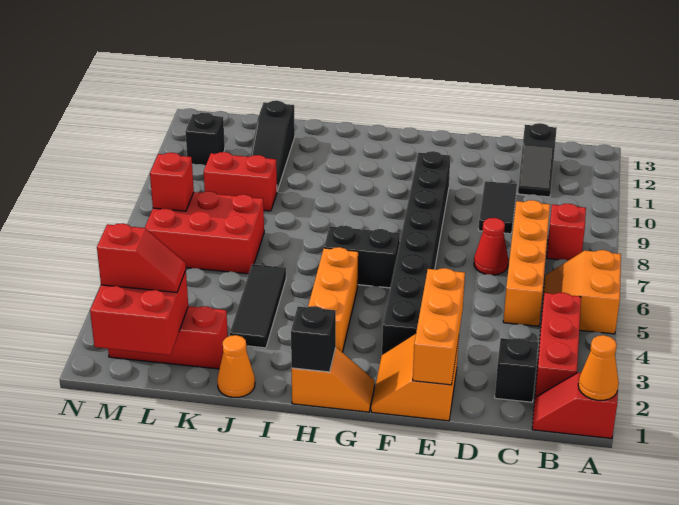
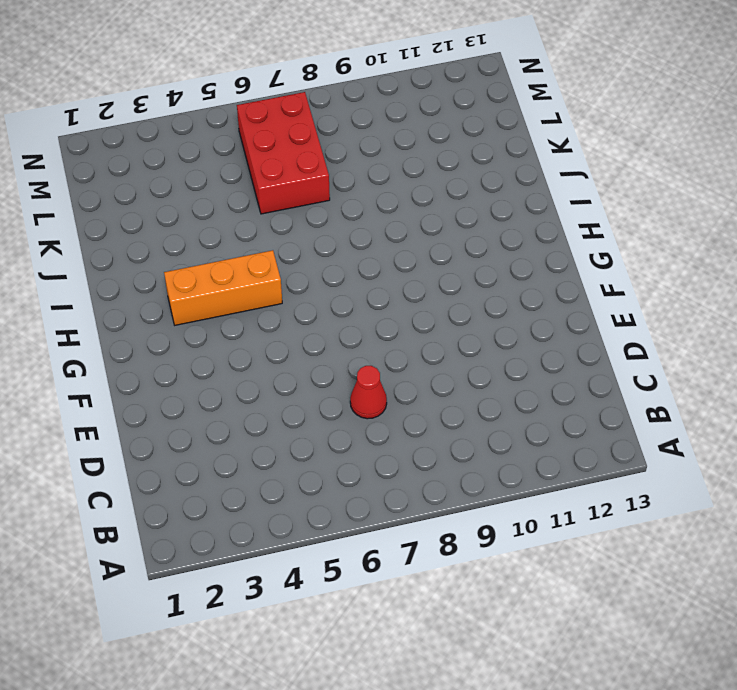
none -> red 1x2 slope [532,373,618,439]
none -> orange 2x2 slope [542,250,621,334]
none -> red 1x3 brick [535,293,581,397]

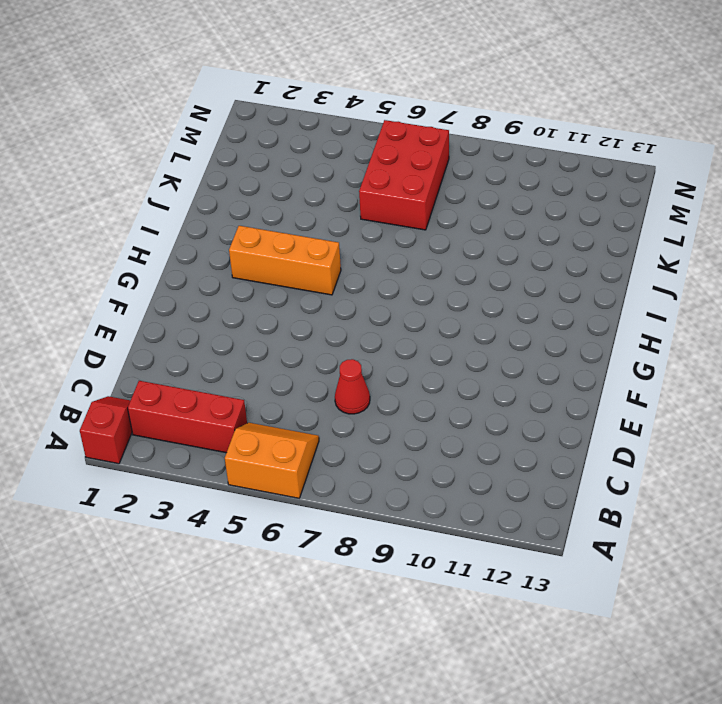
none -> red 1x1 brick [547,204,586,260]
none -> black 1x1 brick [495,338,538,402]
none -> orange 1x4 brick [503,200,550,326]

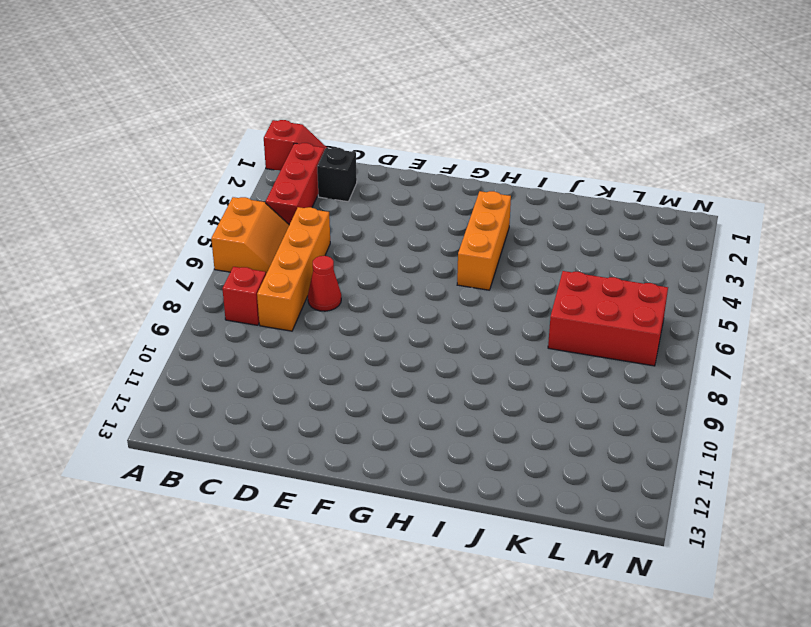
none -> black 1x2 slope [518,123,557,197]
none -> black 1x2 tile [478,181,517,234]
none -> orange 2x2 slope [371,333,459,421]

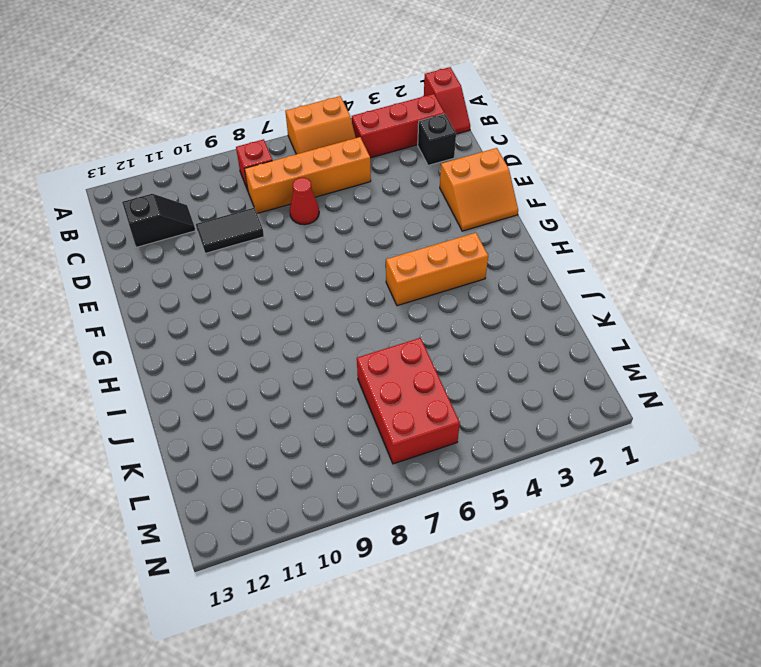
none -> black 1x8 brick [382,151,450,354]
none -> orange 1x2 slope [292,347,375,412]
none -> black 1x2 brick [324,225,400,288]

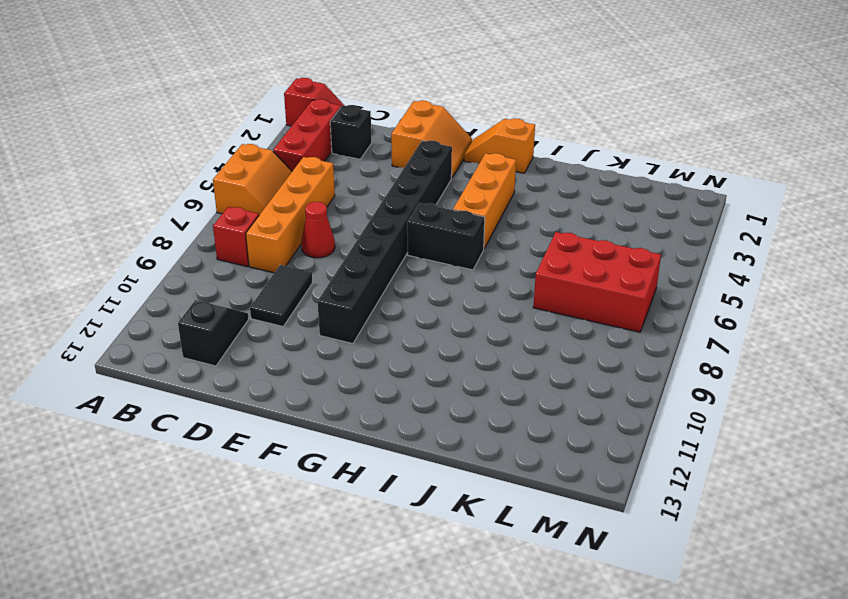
none -> orange 1x1 cone [217,335,255,397]
none -> black 1x3 tile [230,264,286,348]
none -> red 1x3 brick [108,306,228,369]

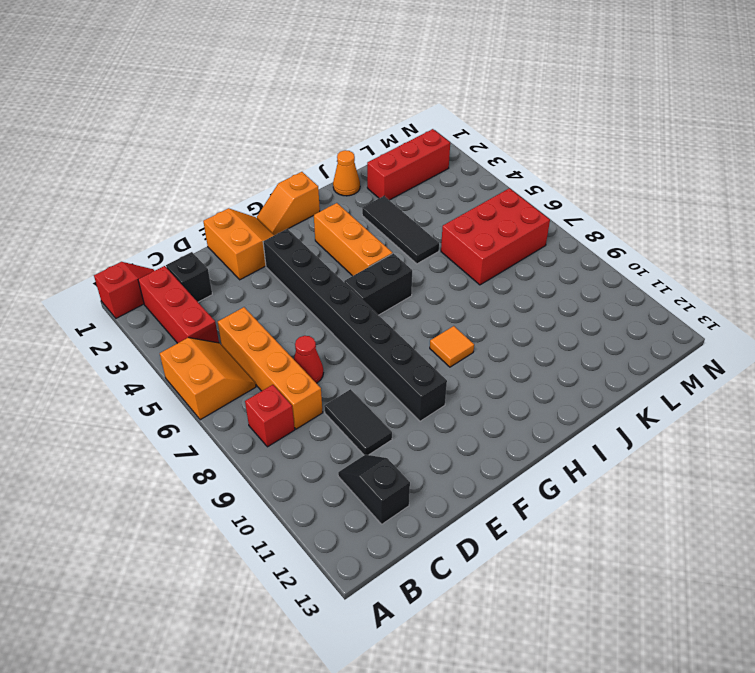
orange 1x1 tile [430,326,474,367] -> none
none -> red 1x2 brick [204,152,277,211]
none -> black 1x3 slope [251,101,295,191]
none -> black 1x1 brick [185,113,225,165]

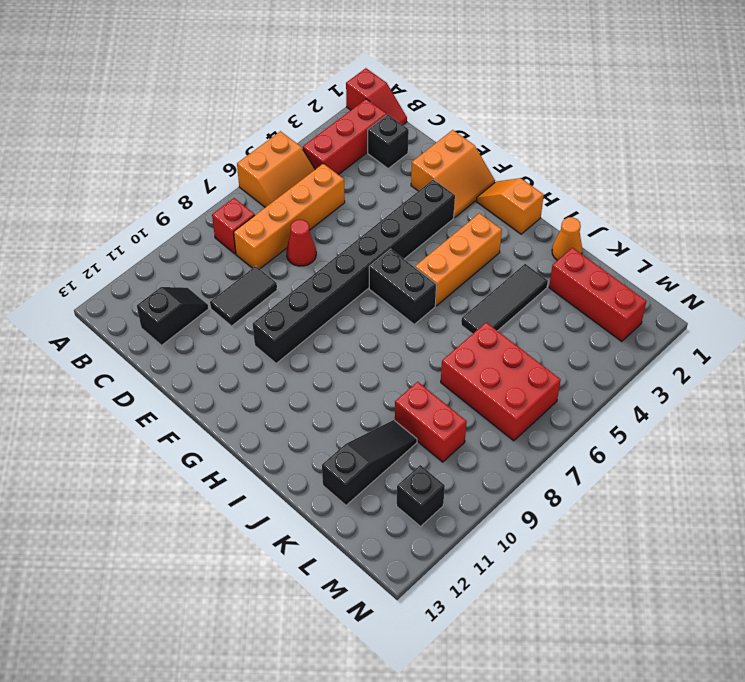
none -> orange 1x1 cone [578,335,619,400]
none -> orange 1x3 brick [413,268,465,385]
none -> black 1x1 brick [291,306,336,372]

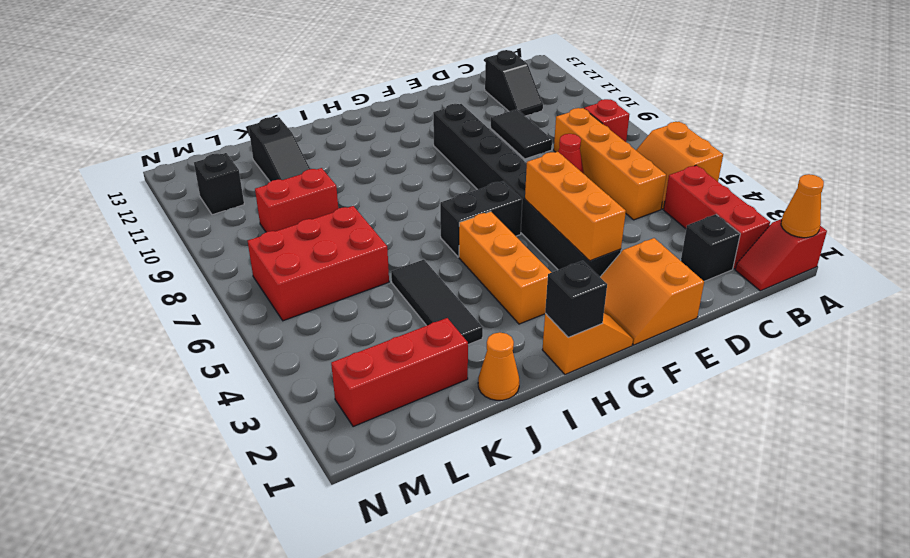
orange 1x3 brick [525,152,626,261] -> orange 1x3 brick moved to [413,268,465,385]
none -> red 2x2 brick [90,270,188,355]
none -> red 1x1 brick [150,153,194,211]
none -> red 1x2 slope [97,223,186,293]

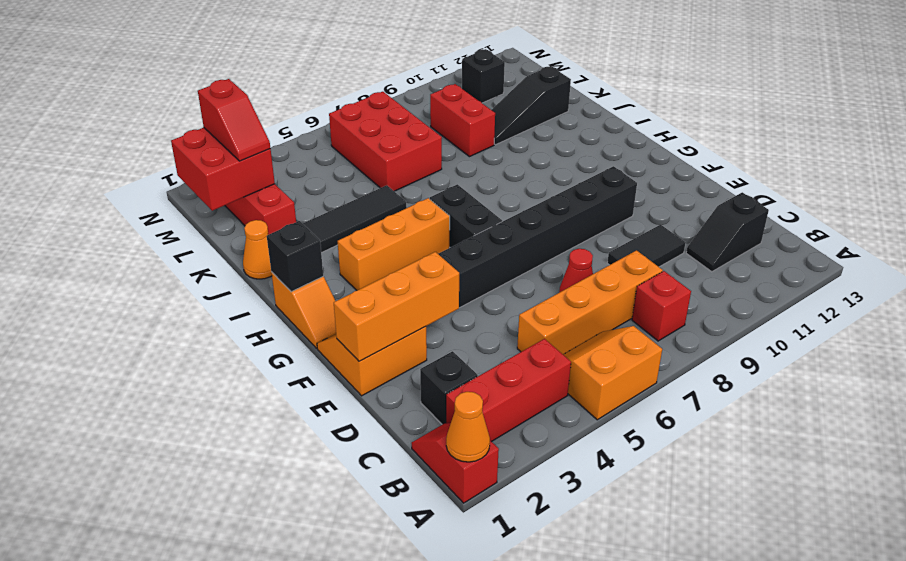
none -> red 1x1 brick [150,153,194,211]

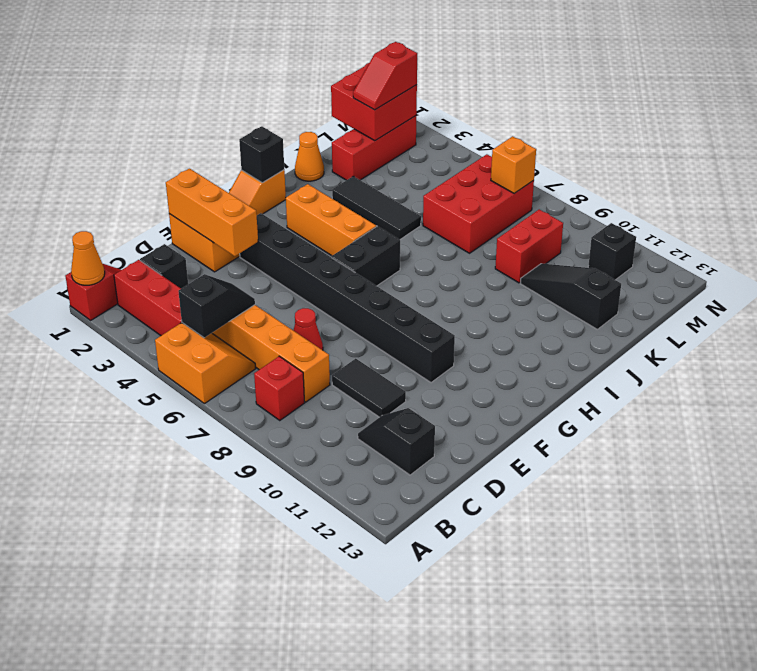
black 1x2 slope [178,274,255,338] -> none
orange 1x1 brick [491,136,536,193] -> red 1x1 brick [150,153,194,211]

